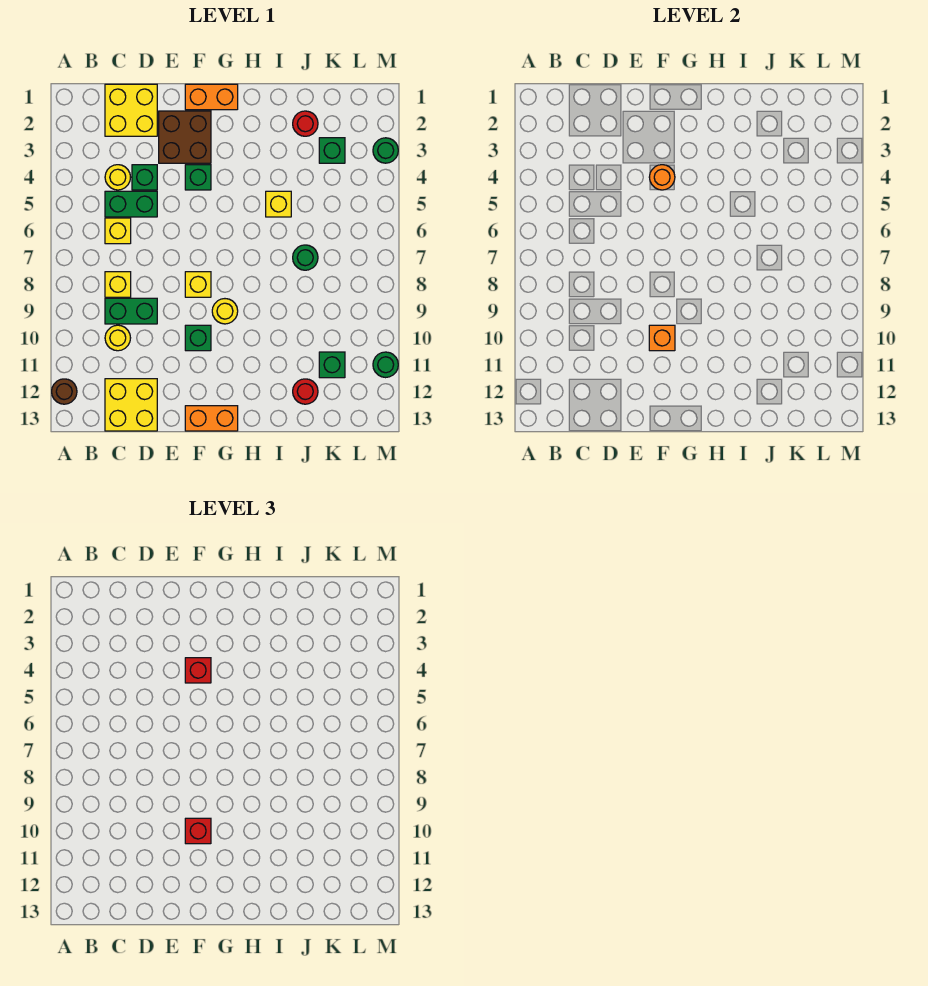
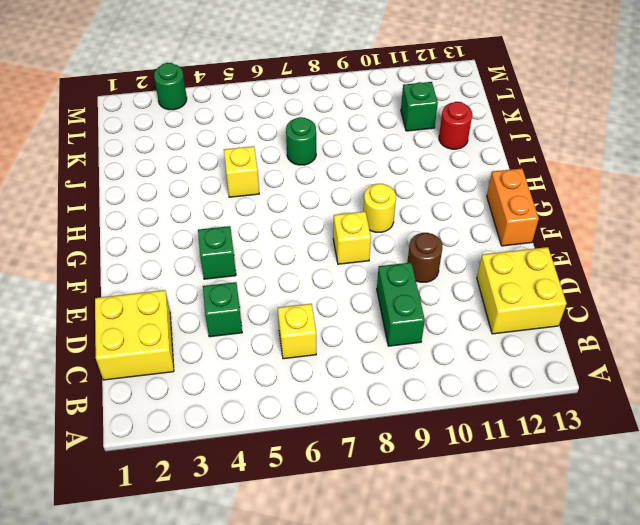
brown 1x1 round brick [407,233,442,282] -> brown 1x1 round brick moved to [52,379,77,404]
none -> yellow 1x1 round brick [105,165,131,190]
none -> green 1x2 brick [105,191,157,217]
none -> yellow 1x1 brick [105,272,131,297]

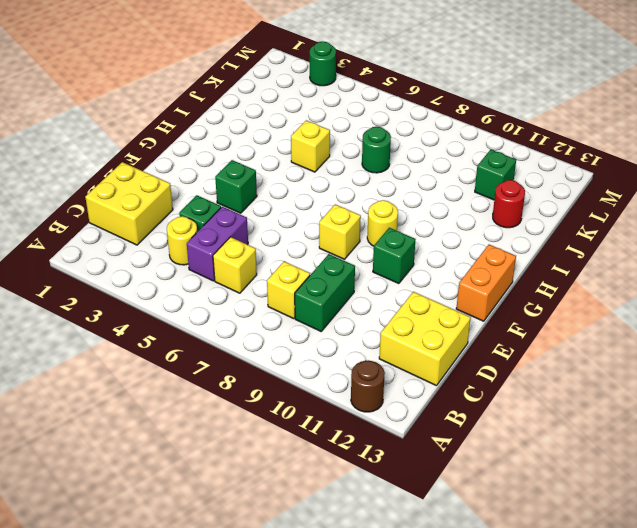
purple 1x2 brick [187,207,248,281] -> green 1x2 brick [105,191,157,217]
none -> yellow 1x1 round brick [105,325,130,351]
none -> brown 2x2 brick [159,111,211,163]
none -> orange 1x2 brick [185,84,238,110]

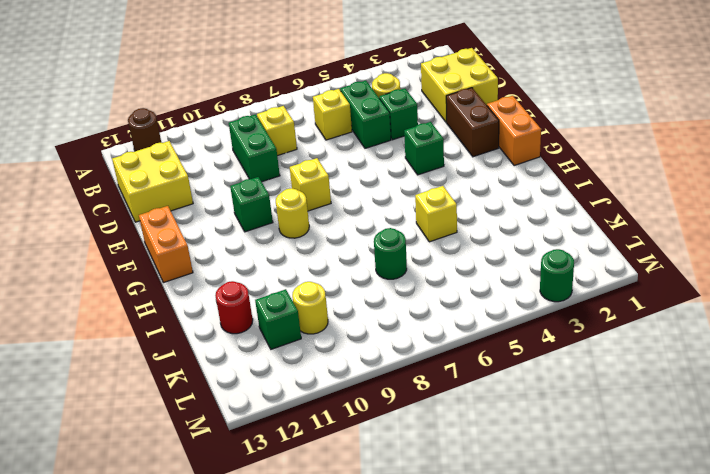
brown 1x2 brick [446,88,499,157] -> brown 2x2 brick [159,111,211,163]
yellow 1x1 round brick [292,282,328,334] -> yellow 1x1 round brick moved to [105,325,130,351]
none -> red 1x1 round brick [293,111,318,136]
none -> green 1x1 brick [319,138,345,163]
none -> green 1x1 round brick [373,352,398,378]

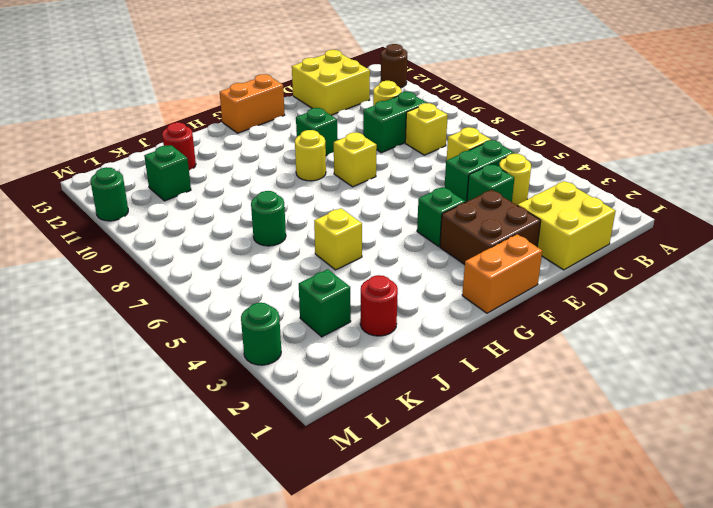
none -> orange 1x1 round brick [649,165,675,190]
none -> orange 1x1 brick [649,325,675,351]
none -> red 1x1 brick [185,658,211,683]

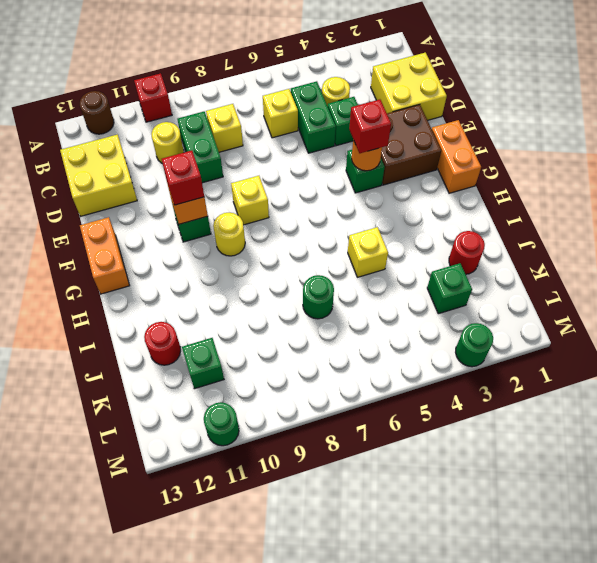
red 1x1 brick [134,73,172,122] -> none

